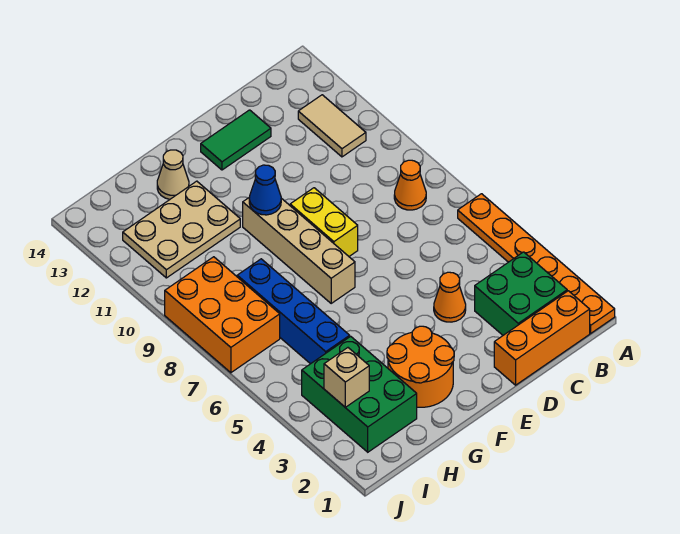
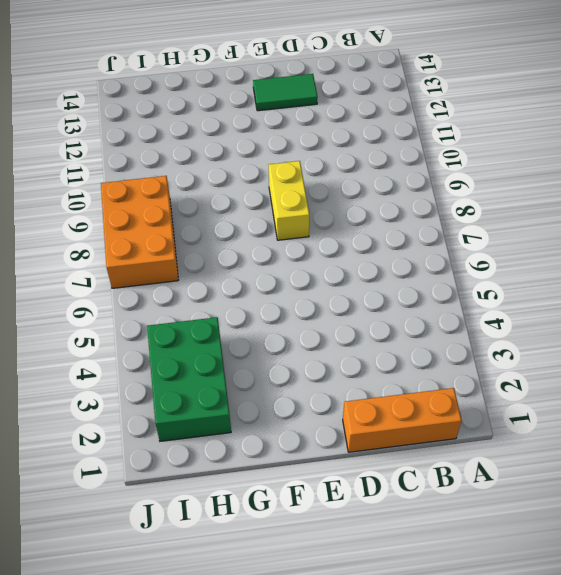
none -> orange 1x6 plate [458,194,615,333]
none -> green 2x2 brick [475,252,567,335]
none -> orange 1x1 cone [394,160,426,210]

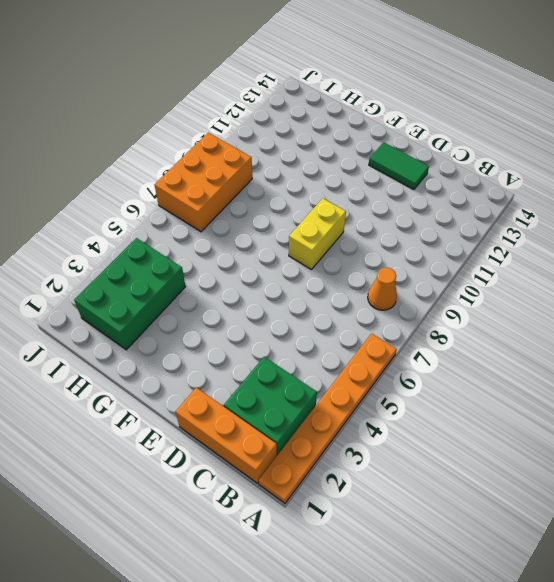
none -> tan 1x2 tile [298,95,366,157]
none -> orange 1x1 cone [434,272,466,322]
none -> orange 2x2 round brick [387,326,454,407]

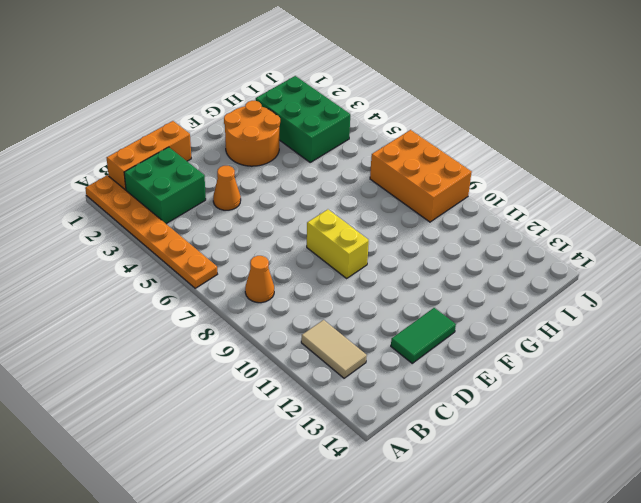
none -> tan 1x4 brick [243,197,355,303]
none -> tan 2x3 plate [123,181,240,278]
none -> tan 1x1 cone [157,150,189,199]

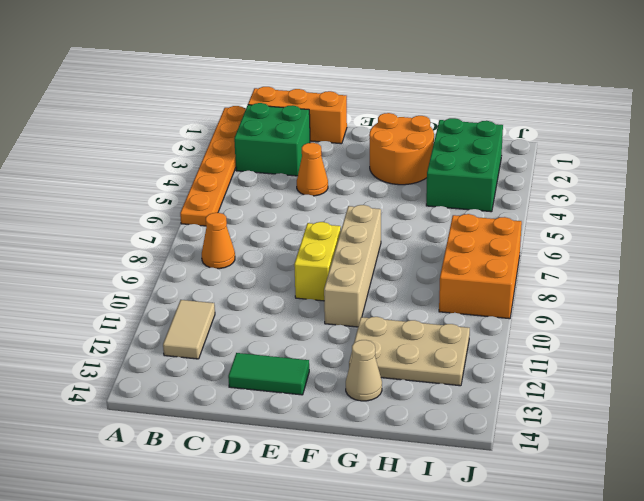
none -> blue 1x4 brick [237,259,350,364]
none -> blue 1x1 cone [249,165,281,215]
none -> tan 1x1 brick [324,348,369,407]

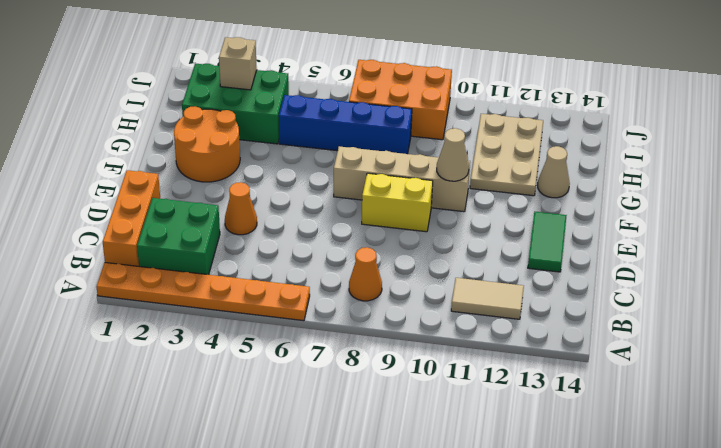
tan 1x1 cone [437,128,469,181] -> blue 1x1 cone [249,165,281,215]

